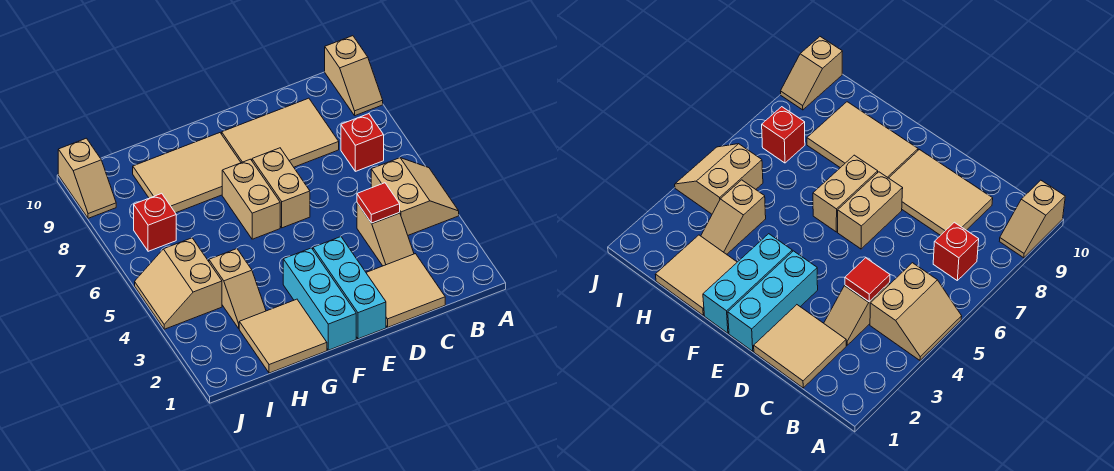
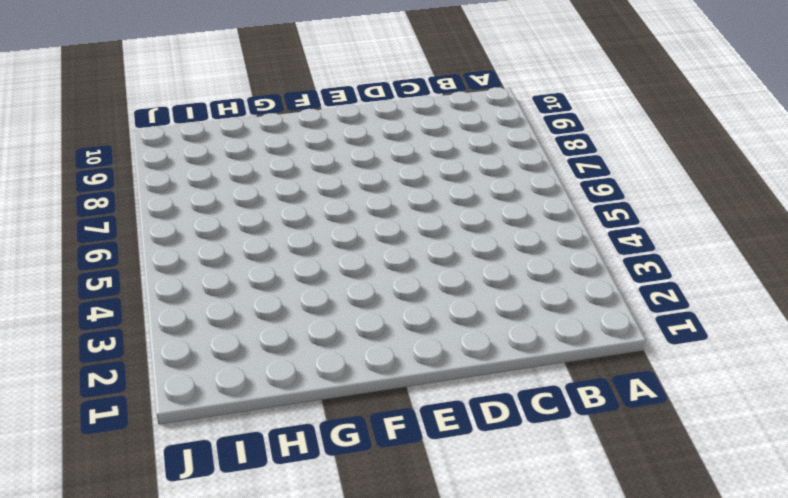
none -> tan 2x2 slope [371,158,459,235]
none -> tan 1x2 slope [325,36,383,116]
none -> red 1x1 brick [341,114,384,171]

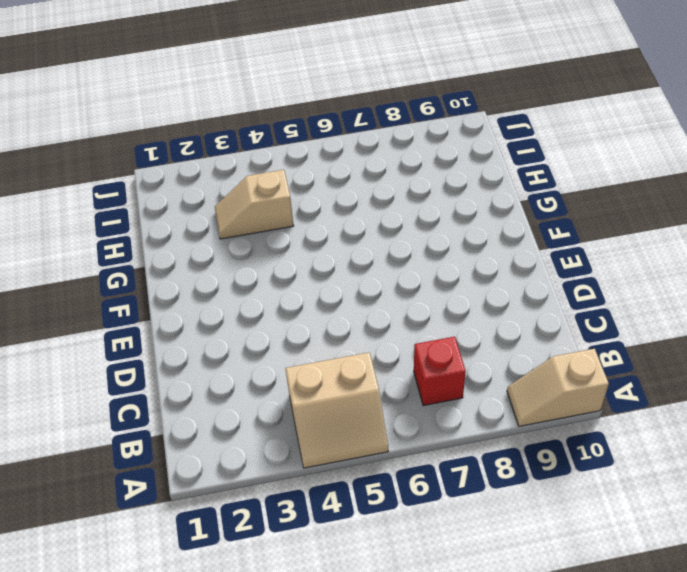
none -> tan 2x2 tile [366,254,445,327]
none -> tan 1x2 slope [357,203,414,266]
none -> tan 2x3 tile [222,98,339,167]

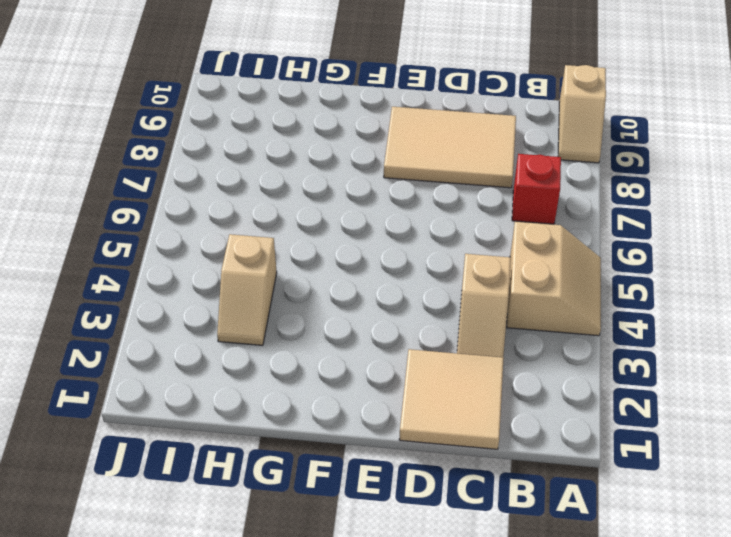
none -> cyan 1x3 brick [313,237,386,339]
none -> tan 1x2 brick [252,148,310,228]
none -> cyan 1x3 brick [283,248,356,350]

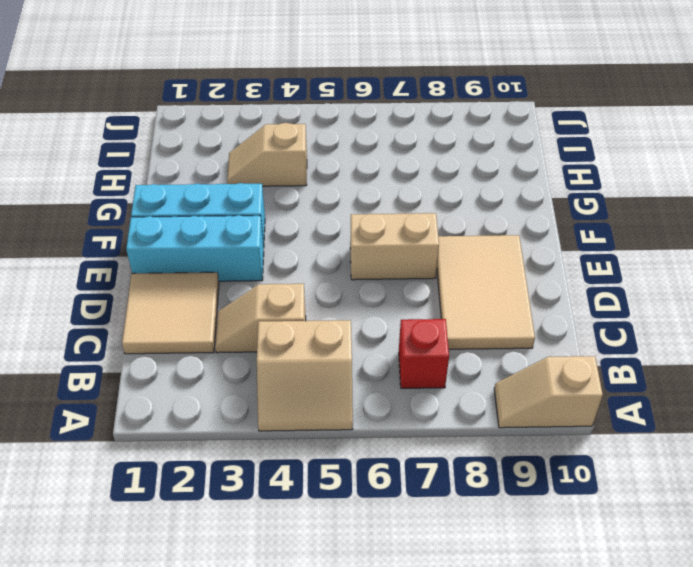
none -> tan 1x2 brick [222,159,280,239]
none -> tan 2x3 tile [133,133,241,213]
none -> tan 2x2 tile [239,299,327,373]

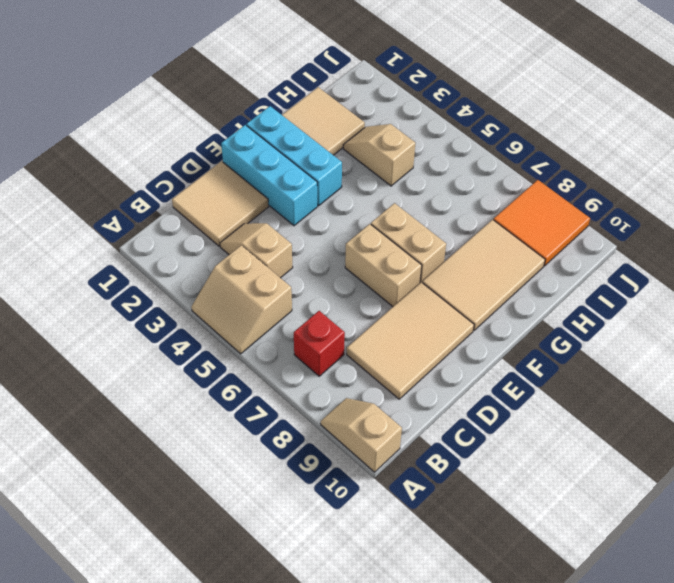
orange 2x2 tile [494,180,590,266] -> tan 1x2 slope [58,138,116,218]
none -> tan 2x2 slope [135,238,222,329]
none -> red 1x1 brick [134,193,176,251]
none -> red 1x1 tile [357,183,400,223]

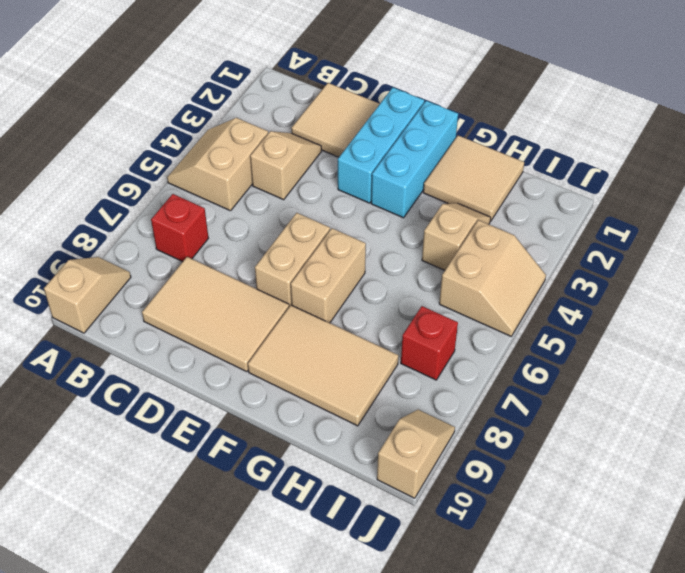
none -> red 1x1 tile [357,183,400,223]

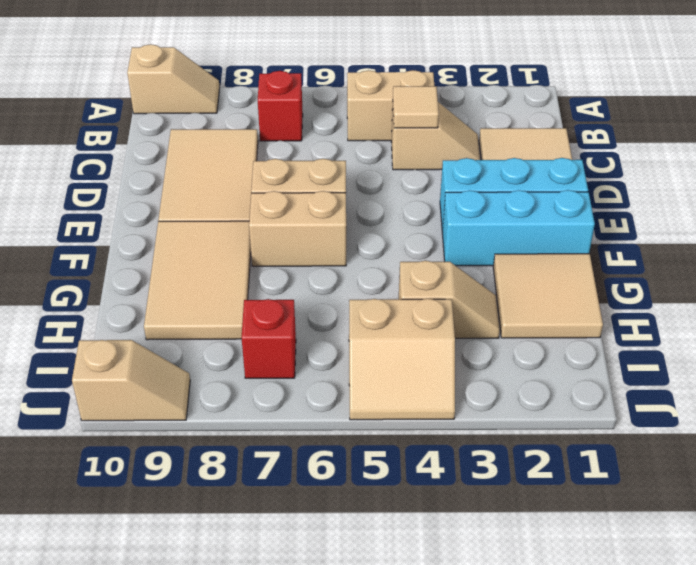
tan 1x1 tile [393,86,439,128] -> red 1x1 tile [357,183,400,223]

